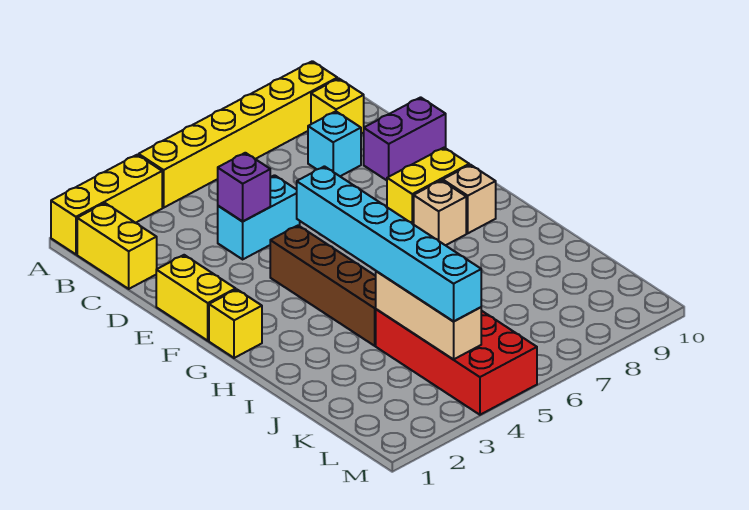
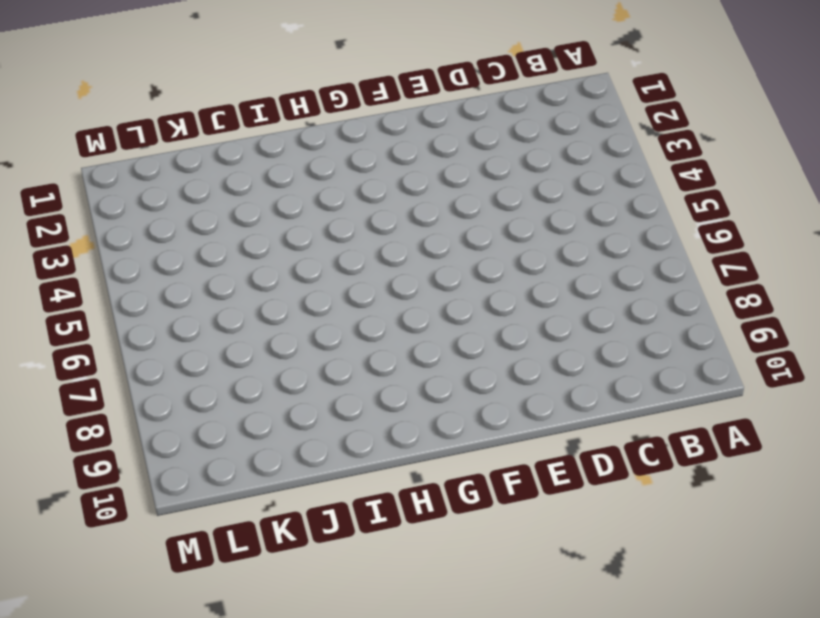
none -> yellow 1x3 brick [51,155,162,254]
none -> yellow 1x6 brick [139,61,337,208]
none -> yellow 1x2 brick [77,203,157,289]

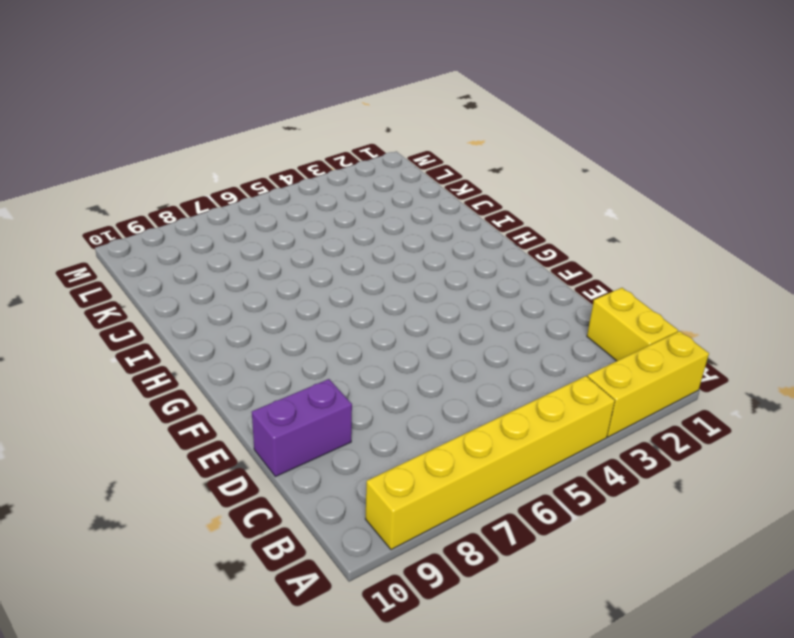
none -> yellow 1x1 brick [311,78,364,134]
none -> cyan 1x1 brick [308,111,361,176]
none -> cyan 1x2 brick [218,175,300,259]

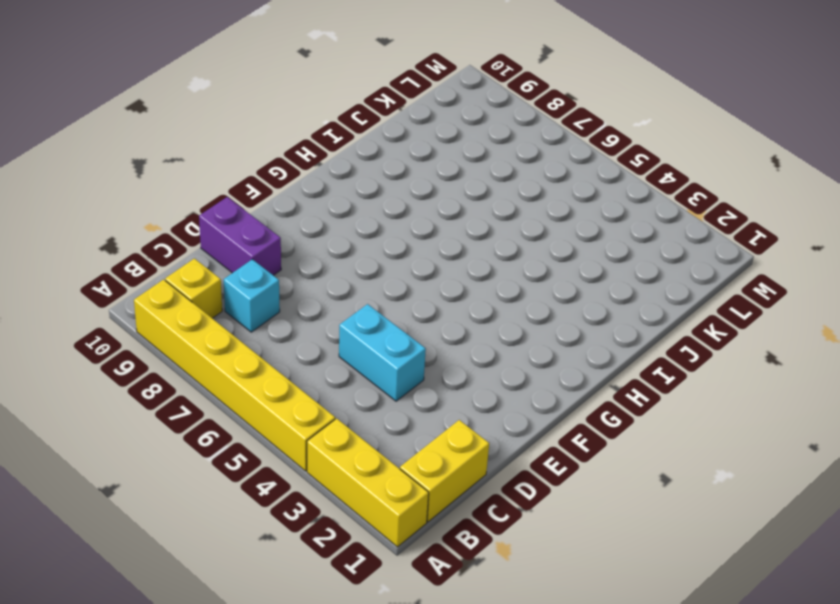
none -> yellow 1x2 brick [156,255,236,341]
none -> brown 1x4 brick [270,225,376,346]
none -> yellow 1x2 brick [387,148,469,225]

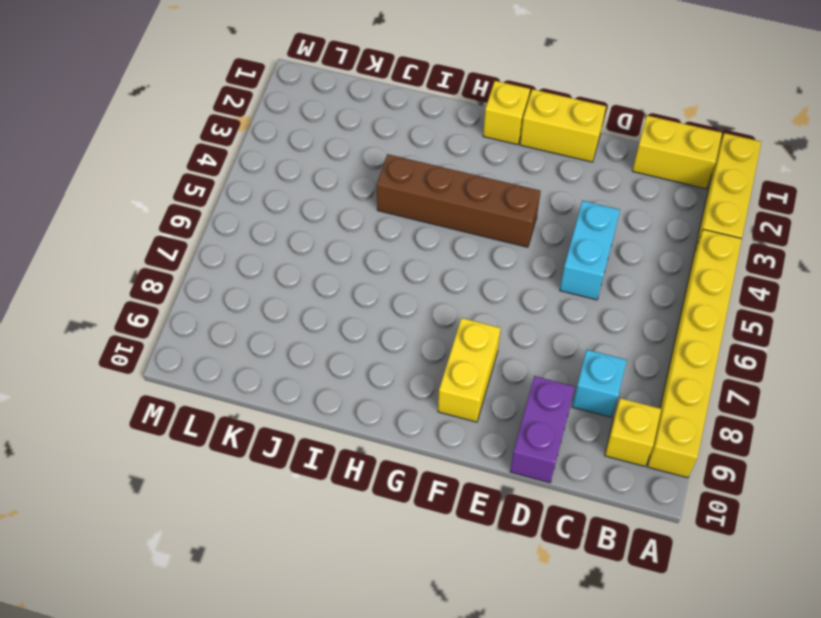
none -> tan 1x1 brick [414,180,466,245]
none -> tan 1x1 brick [443,165,496,233]
none -> red 2x4 brick [376,309,537,415]

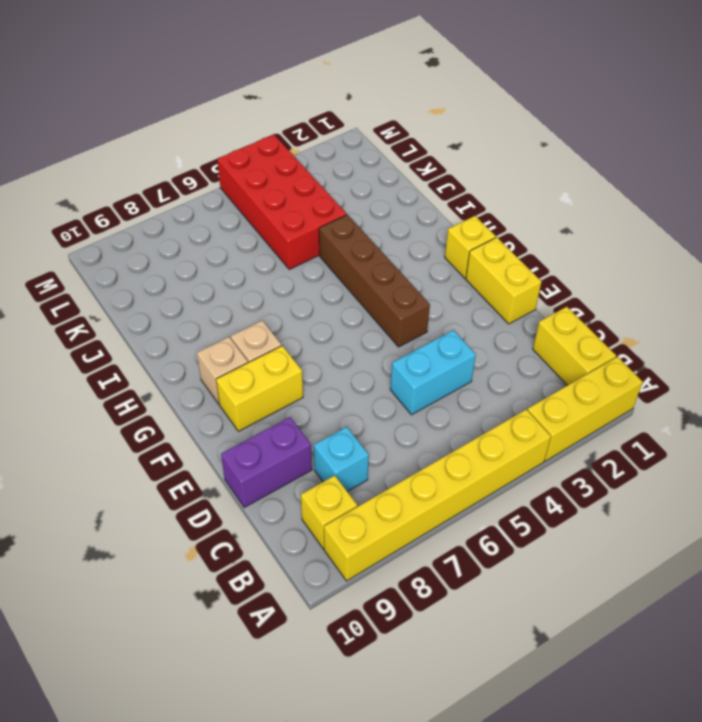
none -> purple 1x1 brick [218,153,270,221]
none -> tan 1x3 brick [376,271,481,360]
none -> cyan 1x6 brick [297,166,481,321]

